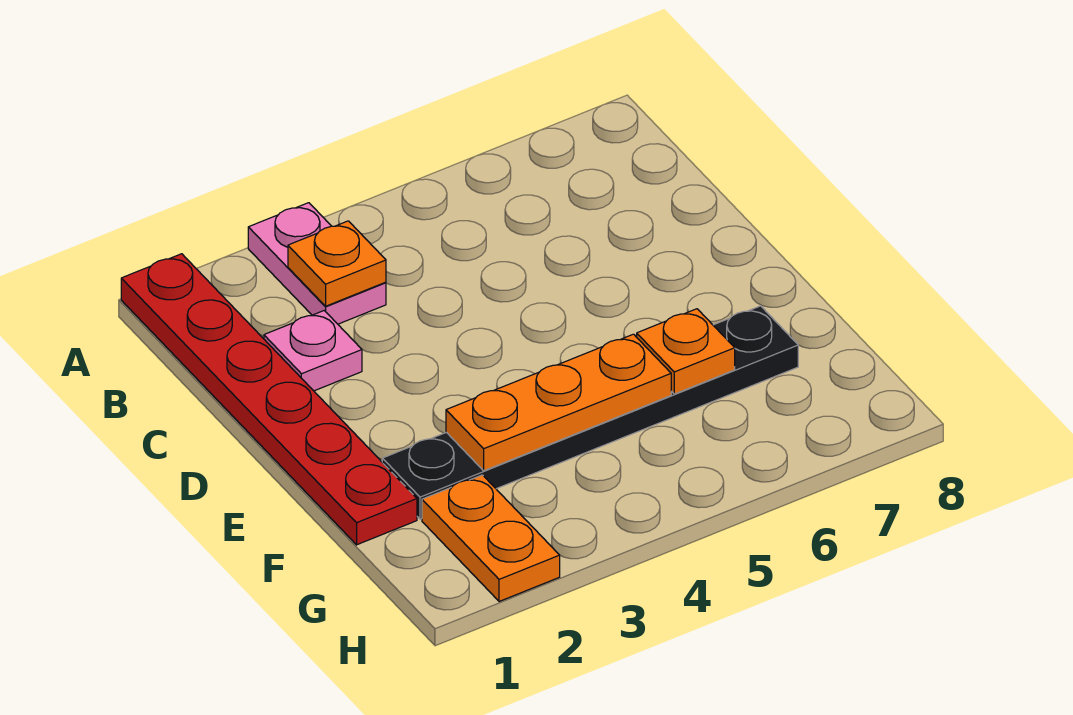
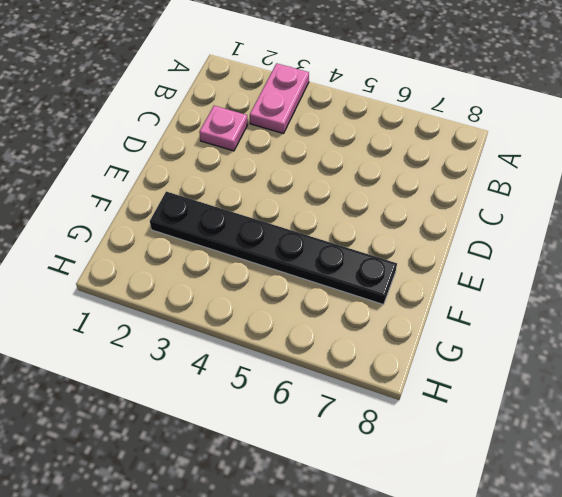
none -> red 1x6 plate [121,254,417,545]
none -> orange 1x2 plate [422,475,560,601]

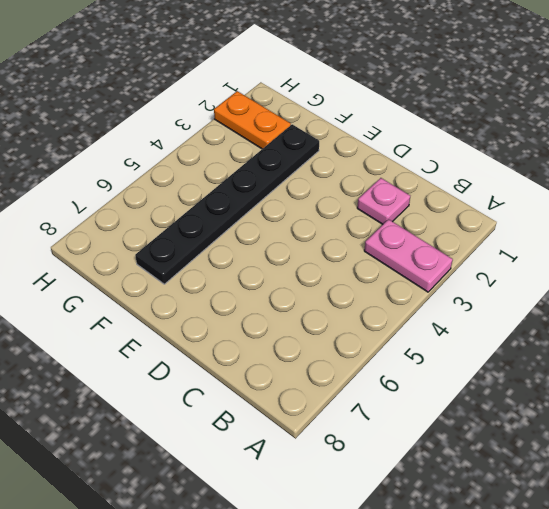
none -> red 1x6 plate [121,254,417,545]
none -> orange 1x1 plate [288,221,386,306]

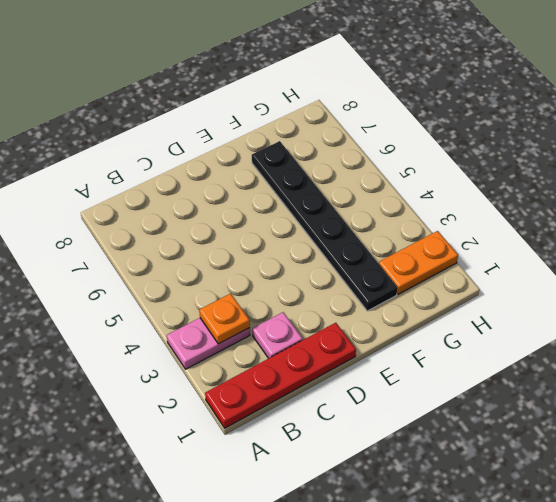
red 1x4 plate [205,323,356,428] -> red 1x6 plate [121,254,417,545]
none -> orange 1x3 plate [446,334,671,471]
none -> orange 1x1 plate [637,309,735,394]

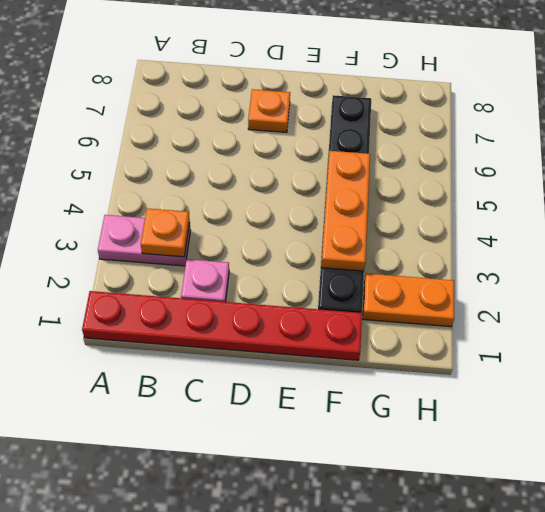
orange 1x1 plate [248,89,290,132] -> orange 1x1 plate moved to [637,309,735,394]

